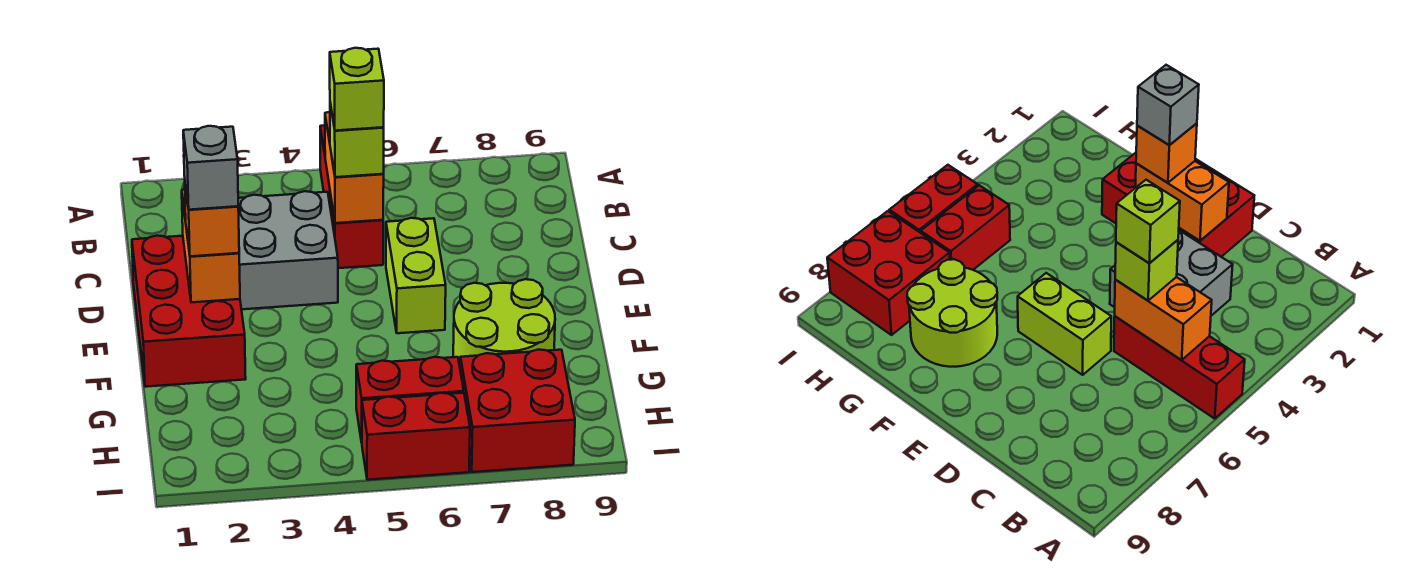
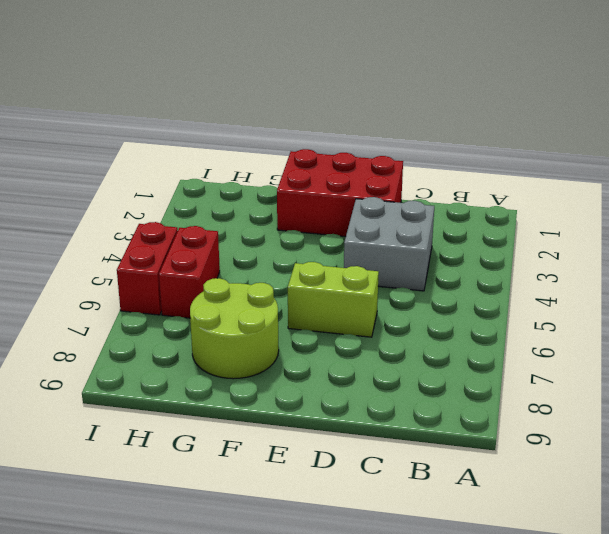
none -> red 1x3 brick [320,125,383,268]
none -> red 2x2 brick [460,350,575,472]
none -> orange 1x2 brick [325,112,384,223]

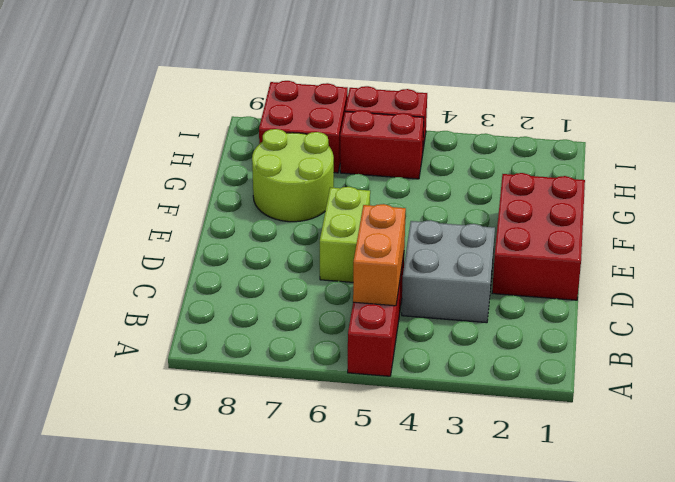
none -> orange 1x2 brick [182,190,240,302]
none -> lime 1x1 brick [330,103,384,177]
none -> orange 1x1 brick [185,185,239,256]

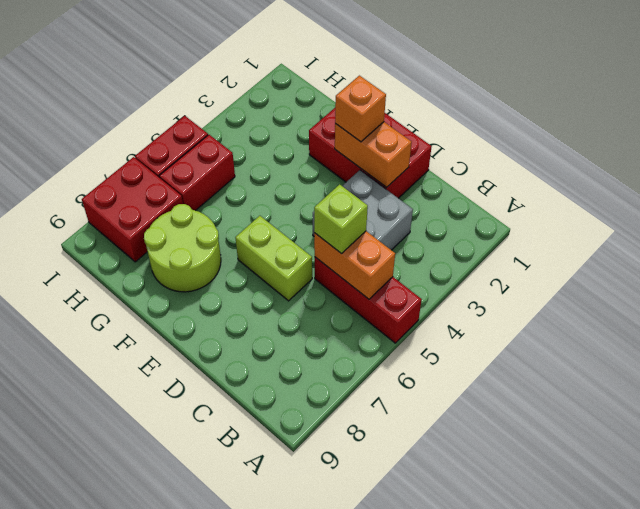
none -> lime 1x1 brick [330,48,384,131]
none -> grey 1x1 brick [183,126,238,210]

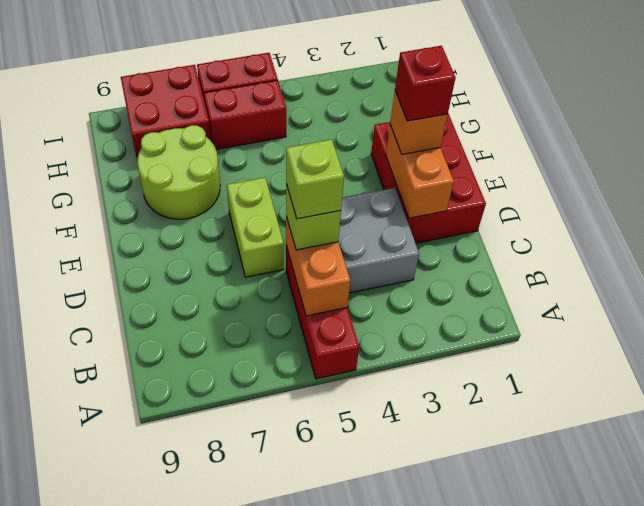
red 1x1 brick [395,46,456,121] -> grey 1x1 brick [183,126,238,210]

